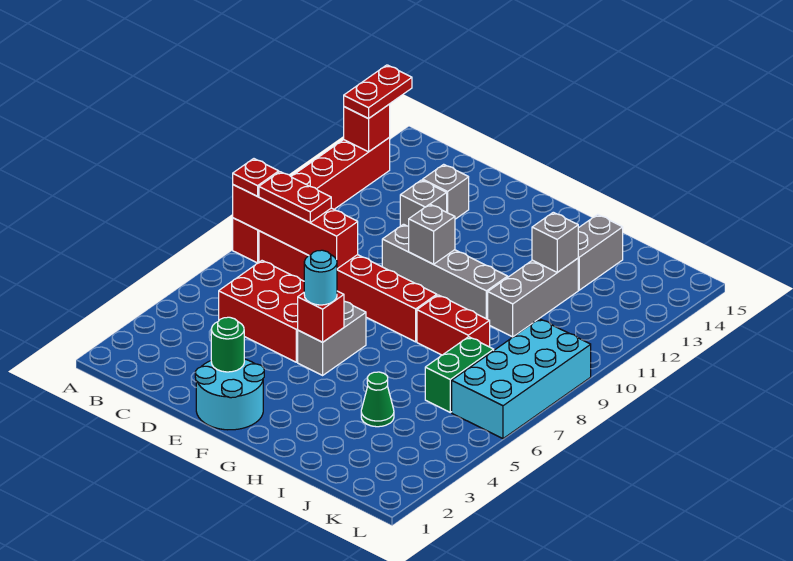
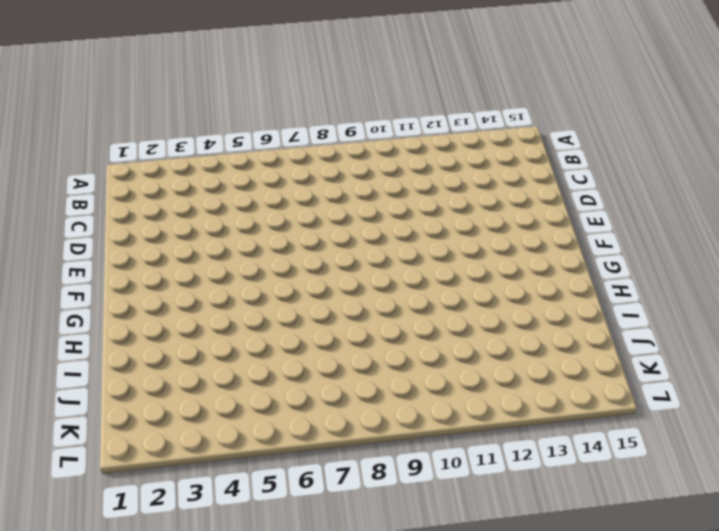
none -> red 1x6 brick [233,138,390,263]
none -> red 1x6 brick [259,231,437,342]
none -> red 2x3 brick [219,261,304,362]

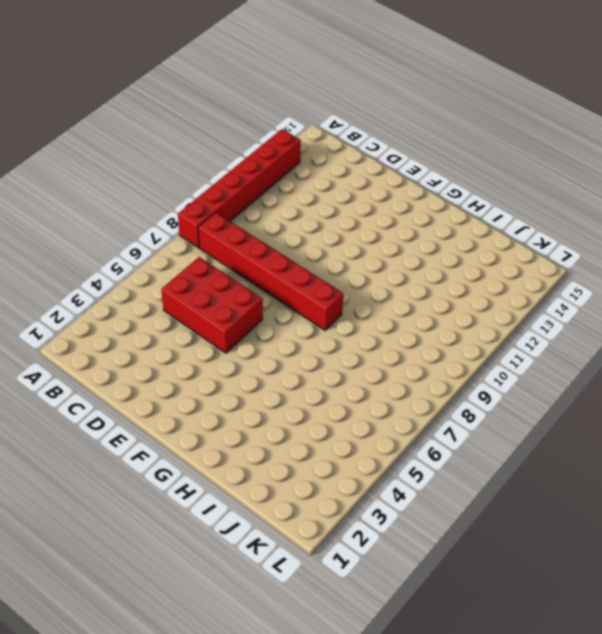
none -> grey 1x1 brick [400,180,447,226]
none -> grey 1x1 brick [423,164,469,219]
none -> cyan 2x2 round brick [195,359,264,430]

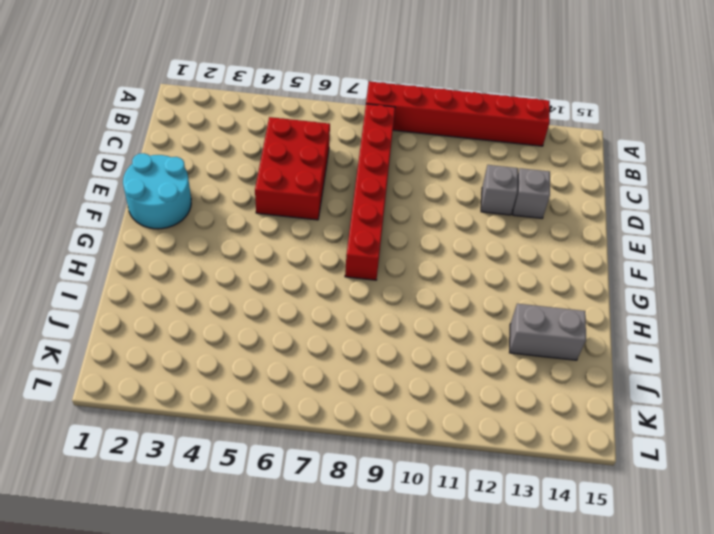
none -> grey 1x4 brick [382,224,508,319]
none -> grey 1x2 brick [298,301,366,375]
none -> red 1x2 brick [417,295,490,355]

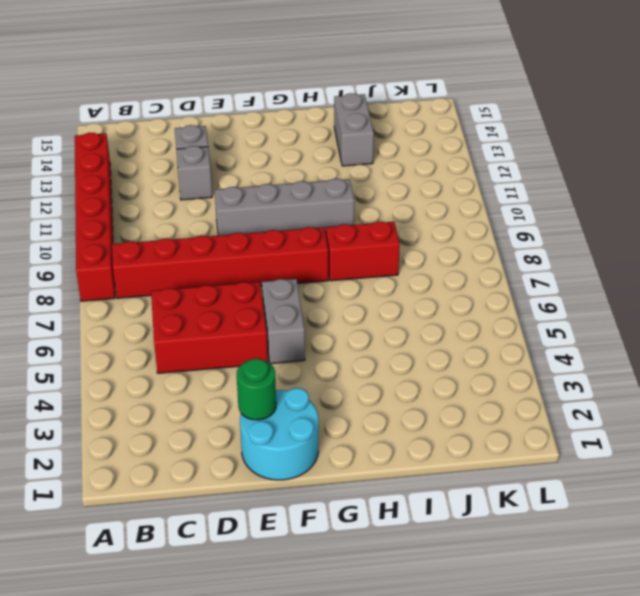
none -> green 1x1 cone [361,372,394,427]
none -> grey 1x3 brick [488,258,578,337]
none -> green 1x2 brick [425,337,494,412]

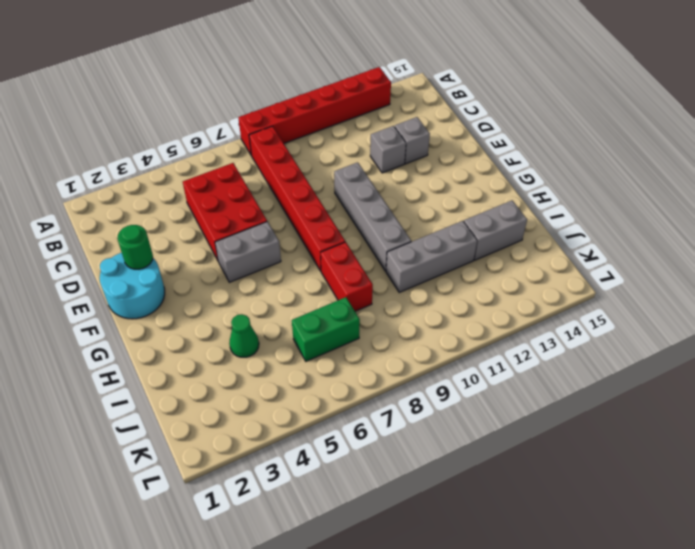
none -> cyan 2x4 brick [452,319,591,439]
none -> red 1x4 brick [233,185,358,269]
none -> red 1x1 brick [344,104,390,152]

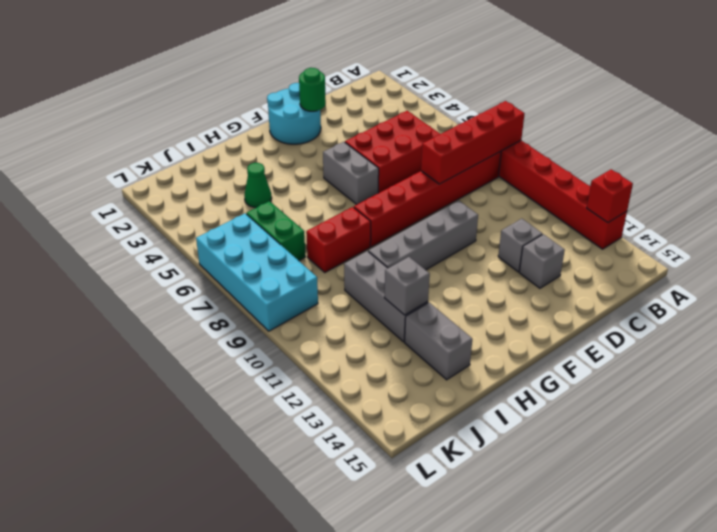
none -> red 1x1 brick [298,291,344,342]
none -> grey 1x1 brick [409,204,455,264]
none -> red 1x1 plate [233,159,279,196]

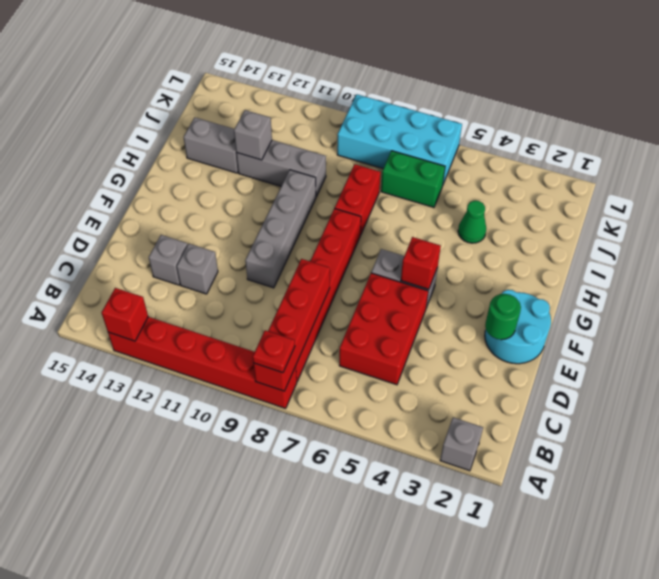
grey 1x1 brick [440,417,483,471] -> grey 1x1 brick moved to [409,204,455,264]
none -> red 1x2 plate [344,65,412,119]
none -> red 1x2 plate [259,172,331,223]
none -> cyan 1x1 round brick [304,250,337,305]

